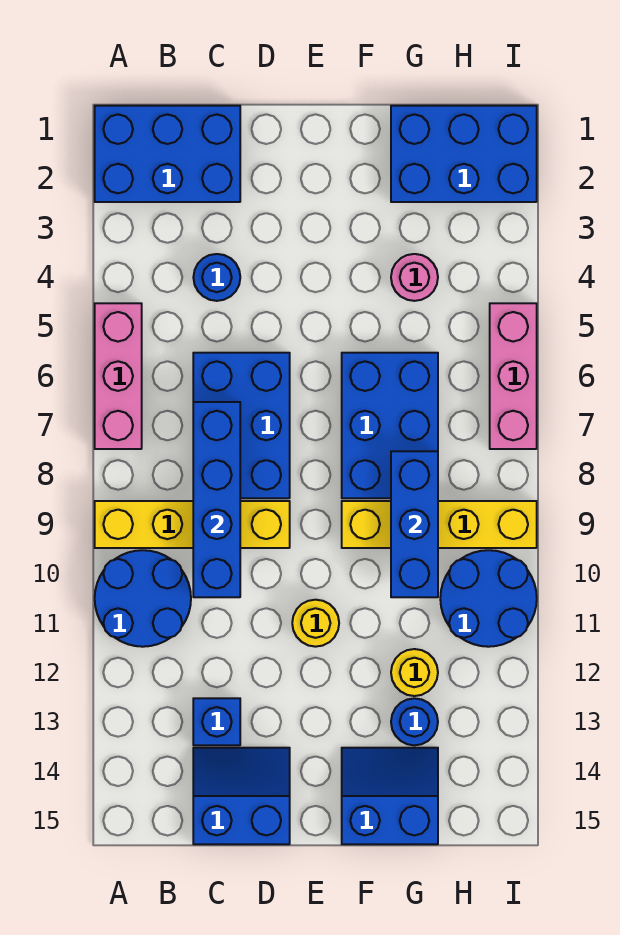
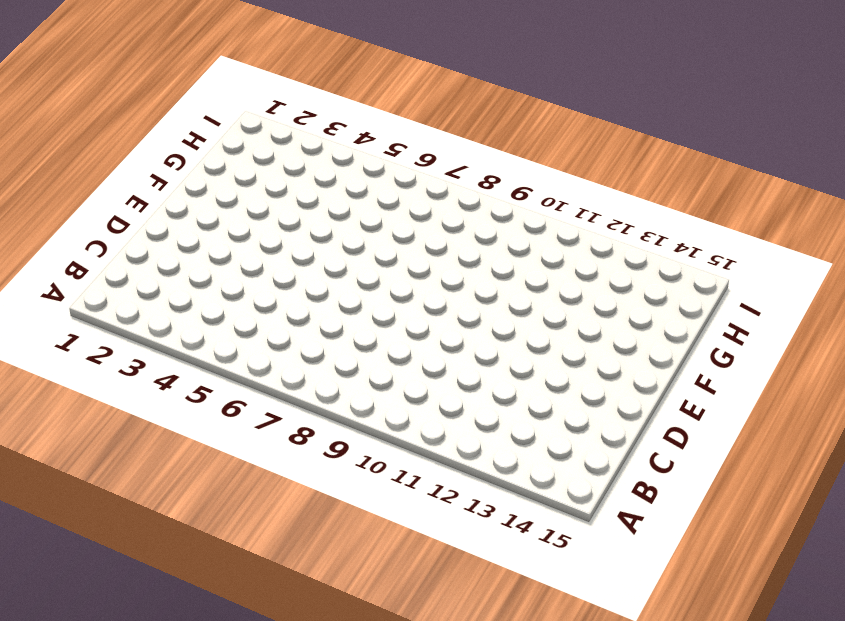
none -> blue 2x3 brick [95,106,240,202]
none -> pink 1x3 brick [95,303,142,449]
none -> yellow 1x4 brick [95,501,290,548]

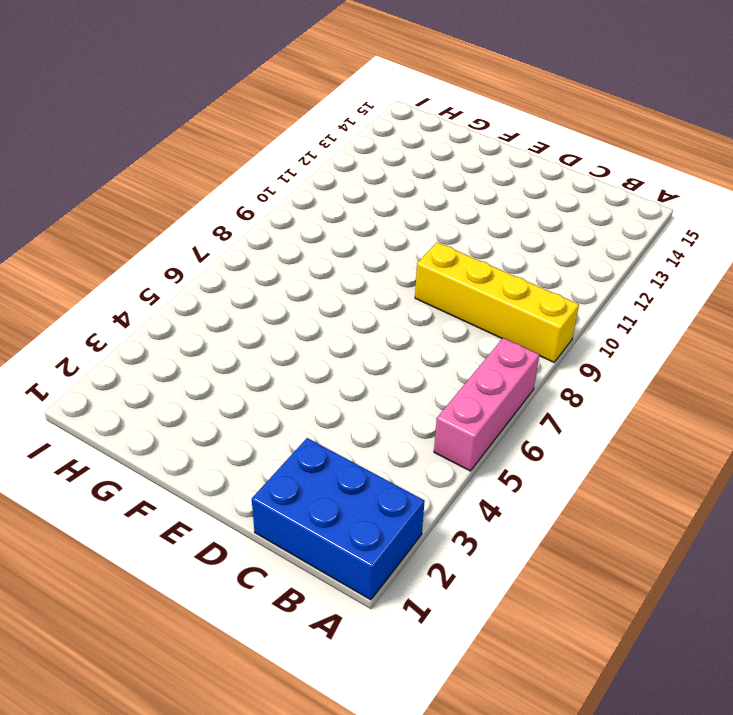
none -> blue 2x2 round brick [95,550,191,647]
none -> blue 1x1 round brick [193,254,240,301]
none -> blue 2x3 brick [193,353,290,498]

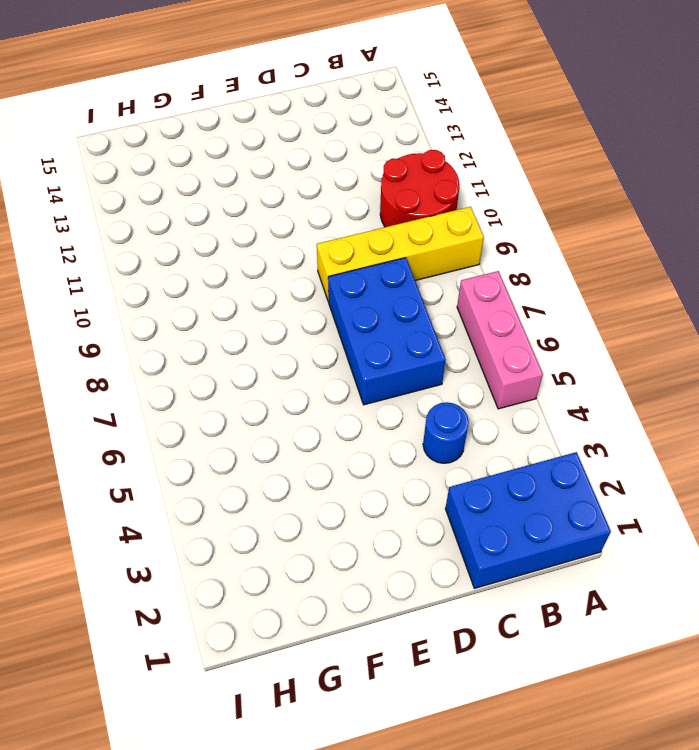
red 2x2 round brick [380,150,459,227] -> blue 2x2 round brick [95,550,191,647]
none -> blue 1x1 brick [193,698,240,745]
none -> blue 2x2 slope [193,748,290,844]
none -> yellow 1x1 round brick [292,600,339,647]

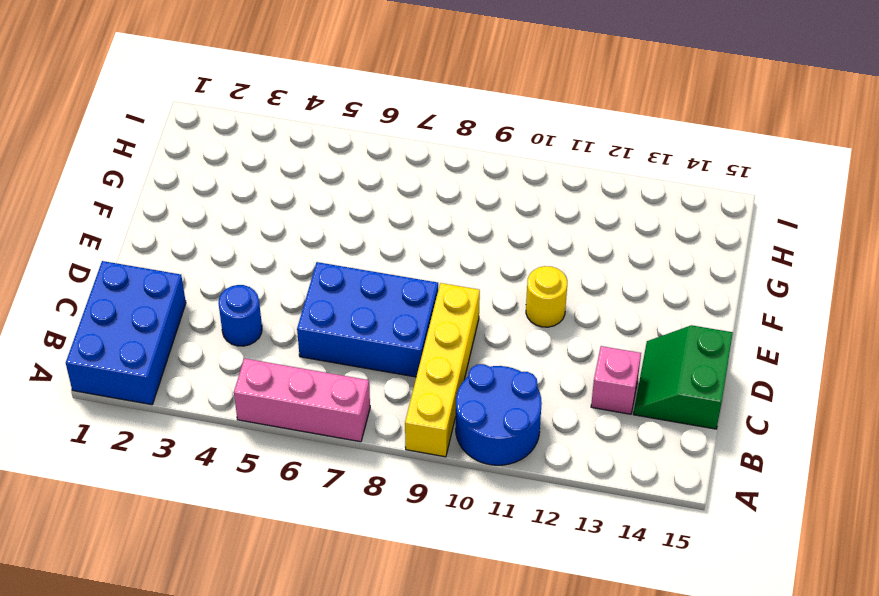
pink 1x1 brick [591,346,641,414] -> blue 1x1 brick [193,698,240,745]
green 2x2 slope [633,325,733,429] -> blue 2x2 slope [193,748,290,844]
none -> blue 2x3 brick [342,353,438,498]
none -> yellow 1x4 brick [342,501,537,548]
none -> blue 2x2 slope [342,748,438,844]

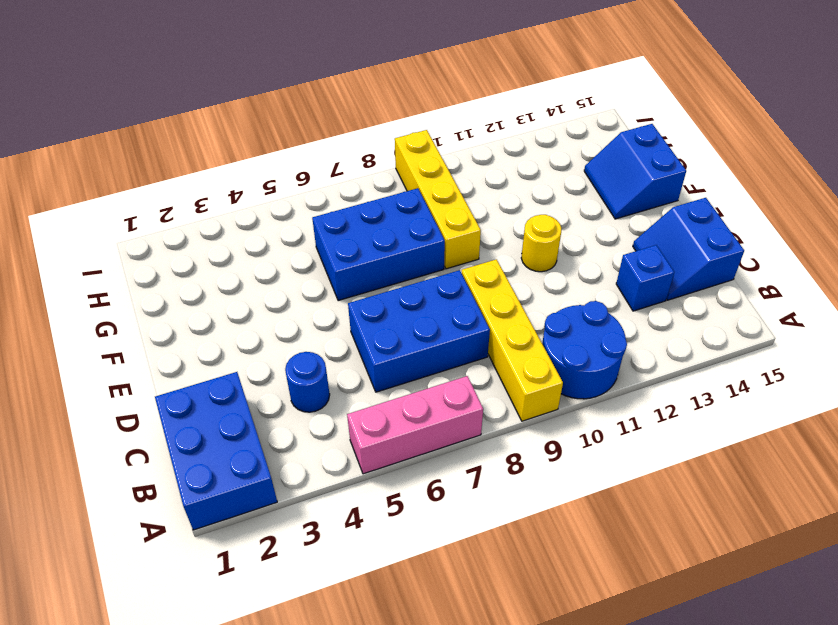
none -> blue 2x3 brick [391,106,537,202]
none -> pink 1x1 round brick [391,254,438,301]
none -> yellow 1x1 round brick [391,649,438,696]

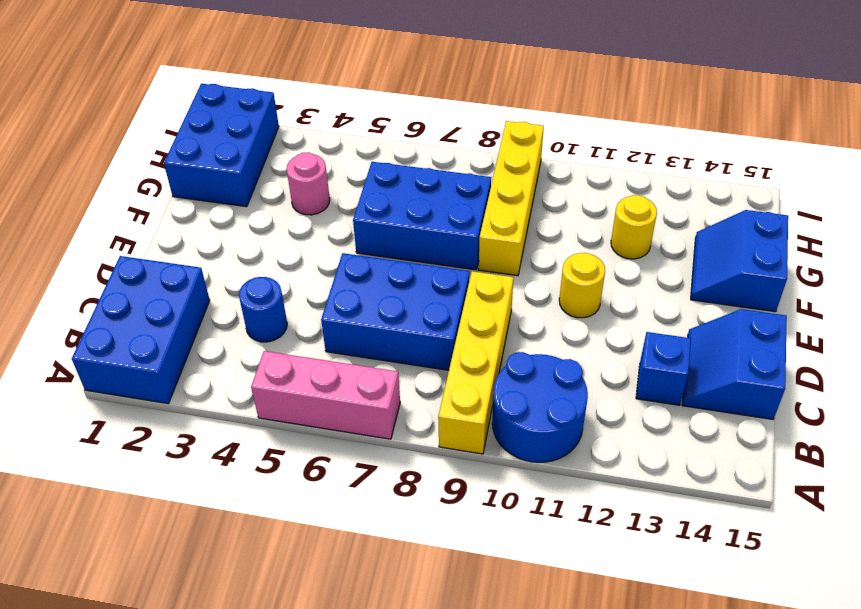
none -> blue 1x1 round brick [391,698,438,745]
none -> blue 2x2 round brick [440,550,537,647]
none -> pink 1x3 brick [490,303,537,449]

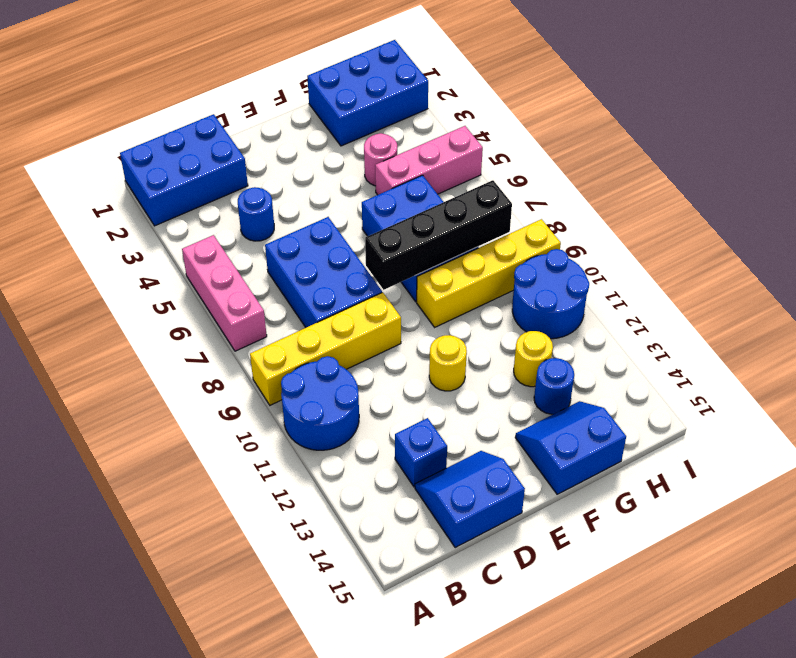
black 1x4 brick [365,180,512,290] -> blue 1x3 brick [391,451,438,597]
pink 1x3 brick [375,126,483,195] -> pink 1x3 brick turned to [490,303,537,449]
none -> blue 1x4 brick [193,402,240,597]

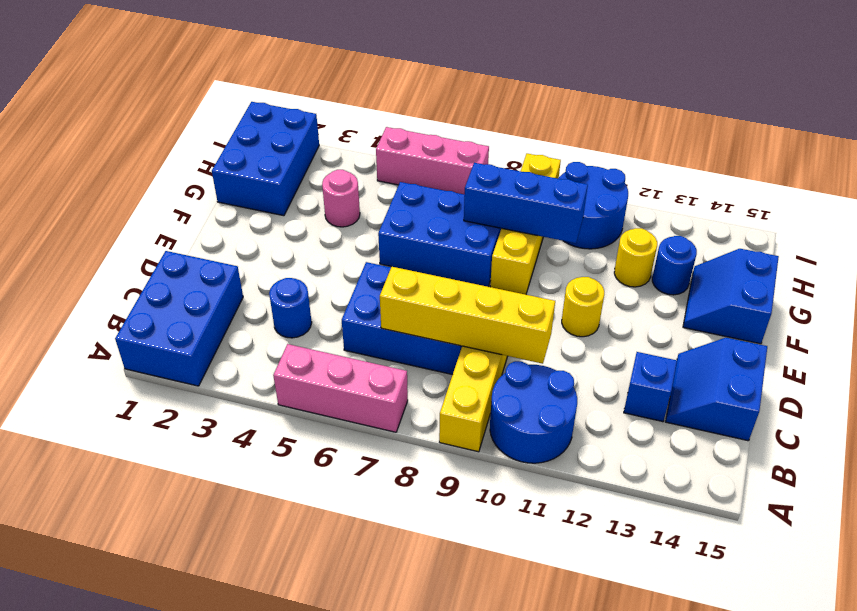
yellow 1x4 brick [380,267,555,364] -> blue 1x4 brick [193,402,240,597]

